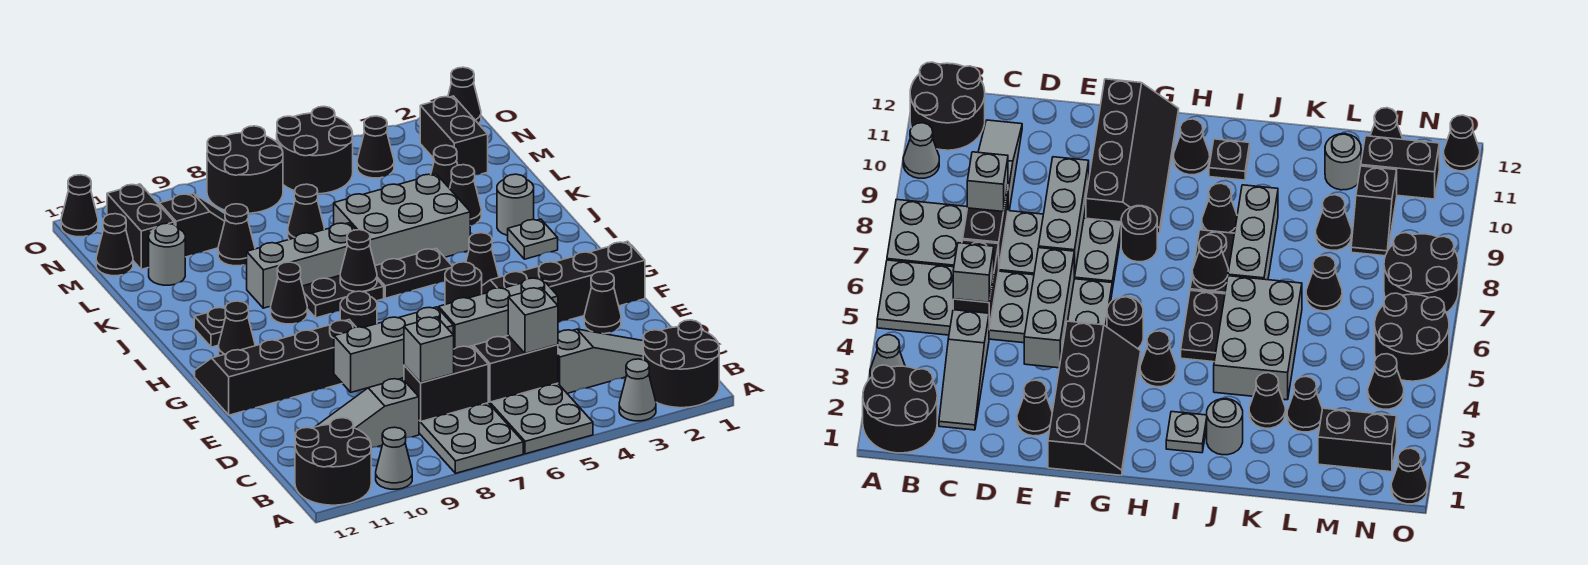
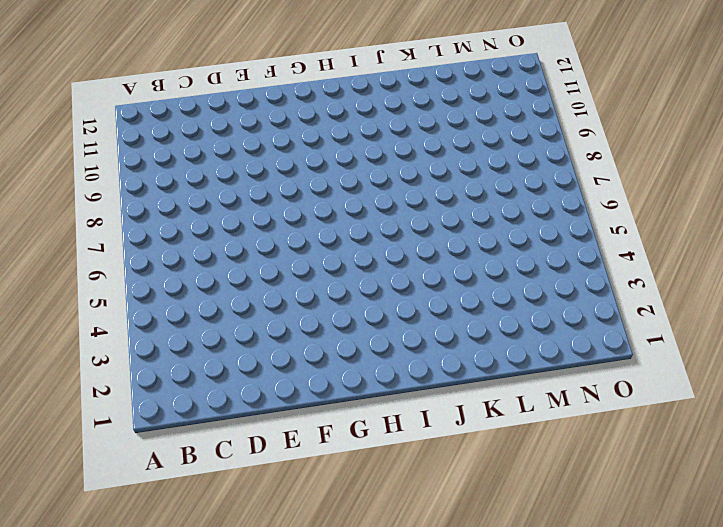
none -> black 2x2 round brick [643,320,719,408]
none -> grey 1x1 cone [619,359,656,421]
none -> grey 2x6 plate [488,383,593,454]
none -> grey 2x6 plate [402,377,523,473]

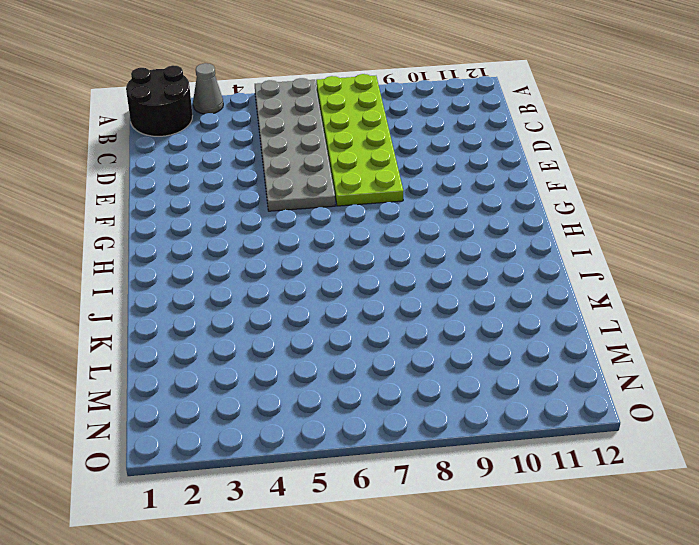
lime 2x6 plate [316,74,403,206] -> grey 2x6 plate [402,377,523,473]
none -> grey 1x1 cone [376,427,412,489]
none -> black 2x2 round brick [295,418,371,505]
none -> grey 1x3 slope [558,329,644,393]
none -> grey 1x3 slope [316,378,419,447]

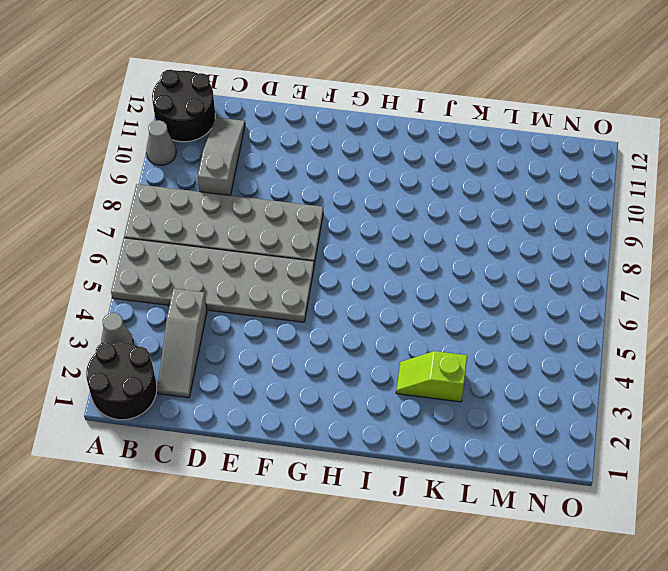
lime 1x2 slope [396,351,467,402] -> black 1x1 cone [450,165,481,226]
none -> black 1x1 cone [584,272,621,334]
none -> black 2x4 slope [482,241,645,323]
none -> black 2x4 slope [195,320,356,415]
none -> black 1x1 round brick [445,262,482,304]

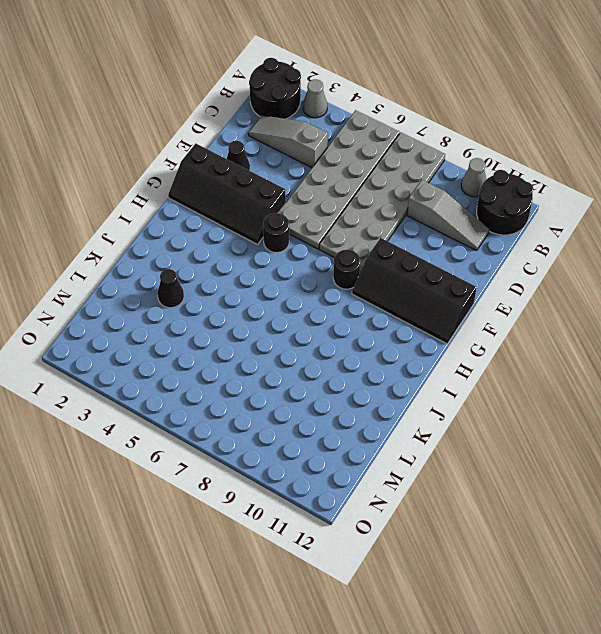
none -> black 1x1 cone [466,233,499,285]
none -> black 1x1 cone [219,301,255,356]
none -> grey 1x1 plate [508,219,558,259]
none -> black 1x2 plate [375,248,452,298]

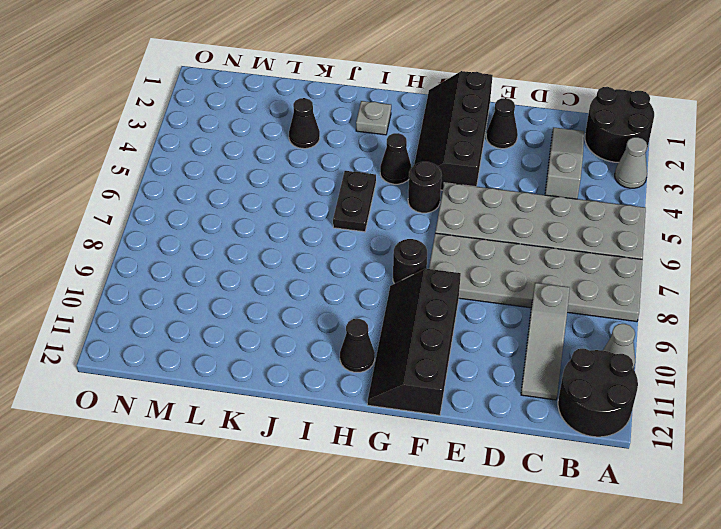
none -> black 1x2 plate [302,276,384,318]
none -> black 1x1 cone [271,262,307,324]
none -> black 1x1 plate [194,308,226,347]
none -> grey 1x1 round brick [497,174,534,235]

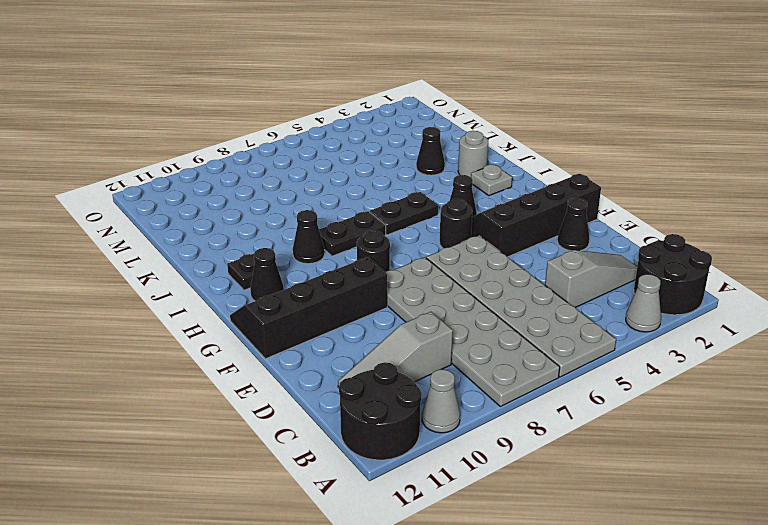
none -> grey 2x3 brick [334,174,470,265]
none -> grey 1x3 brick [247,223,356,308]
none -> black 1x1 cone [431,145,458,188]
none -> black 1x1 cone [288,184,324,239]

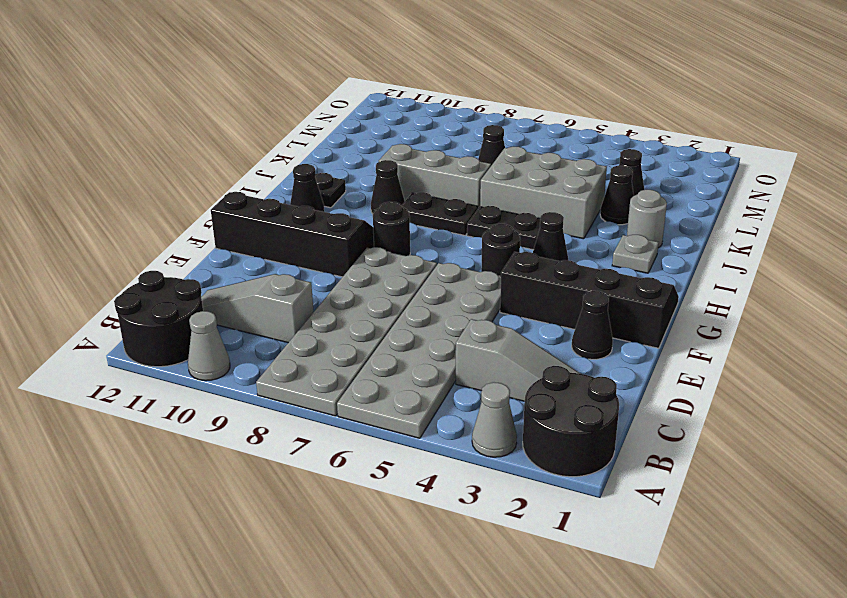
none -> black 1x1 cone [218,204,255,266]
none -> grey 1x1 round brick [149,223,185,285]
none -> black 1x2 brick [420,96,488,175]
none -> black 1x2 slope [159,194,225,257]

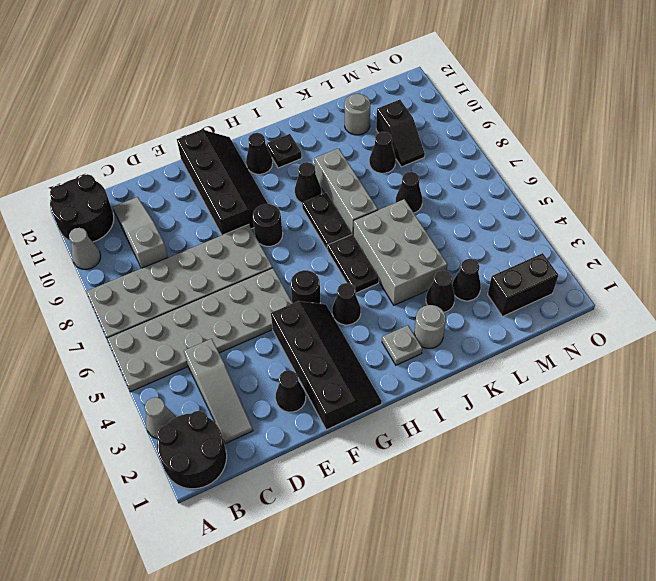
none -> black 1x2 brick [107,184,174,269]
none -> black 1x1 cone [96,214,133,276]
none -> black 1x1 cone [357,116,394,178]
none -> black 2x2 round brick [277,106,353,194]

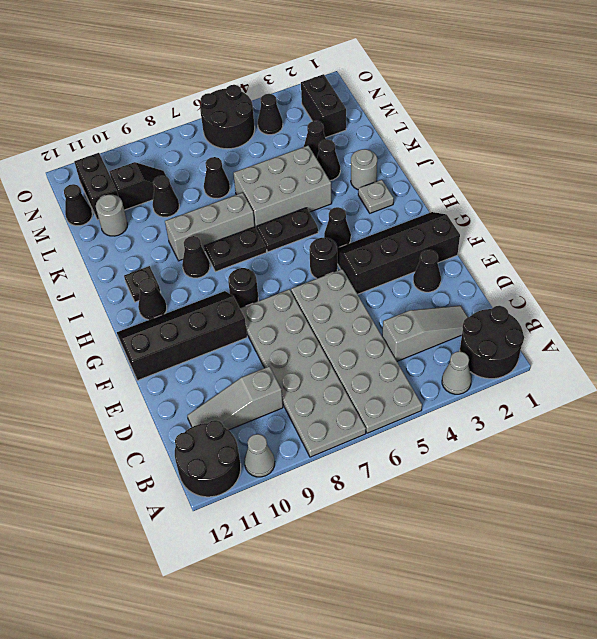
none -> black 2x2 round brick [207,126,283,213]
none -> black 1x1 cone [448,67,481,124]
none -> black 1x1 cone [61,175,98,237]
none -> black 1x2 brick [473,335,558,402]

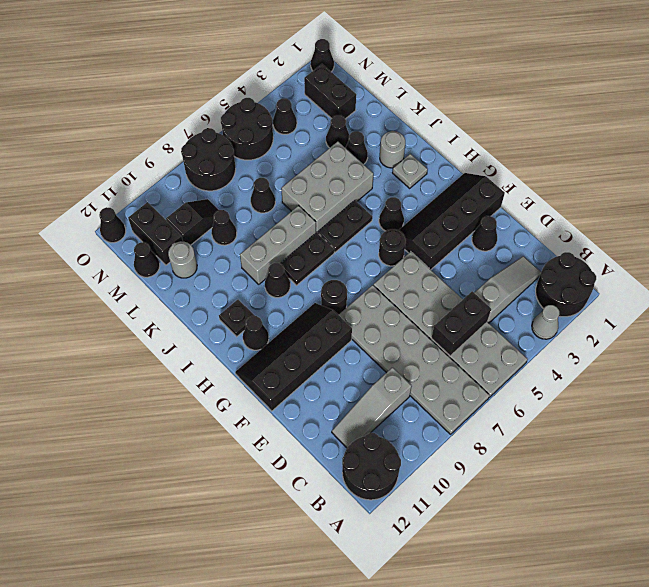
none -> grey 1x1 cone [376,427,412,489]
none -> black 1x2 brick [404,346,488,422]
none -> grey 1x3 brick [439,278,558,349]
none -> grey 1x3 brick [334,307,453,392]

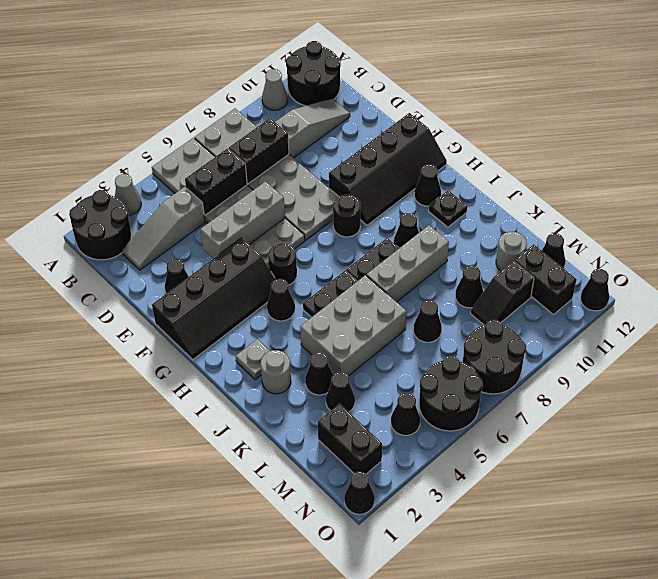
none -> grey 1x3 brick [334,307,453,392]
none -> black 1x1 cone [340,230,377,292]
none -> grey 1x1 brick [508,288,558,353]
none -> grey 1x1 brick [404,317,454,383]

